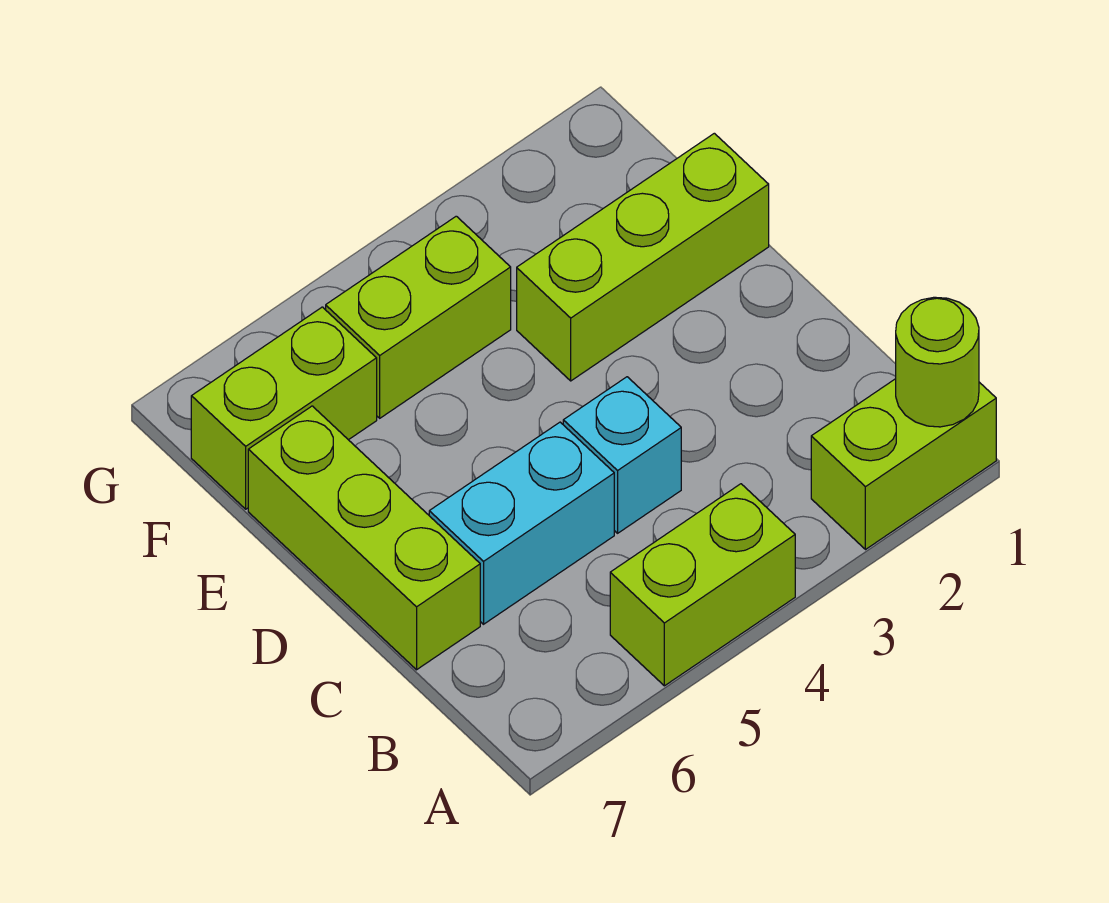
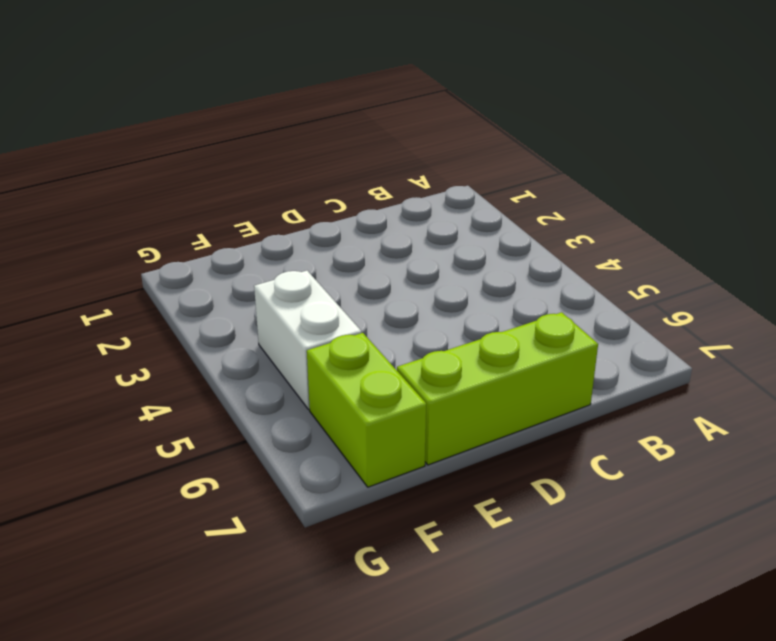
white 1x2 brick [254,271,362,410] -> lime 1x2 brick [326,216,511,418]
none -> lime 1x2 brick [811,379,996,550]
none -> lime 1x2 brick [610,484,795,686]

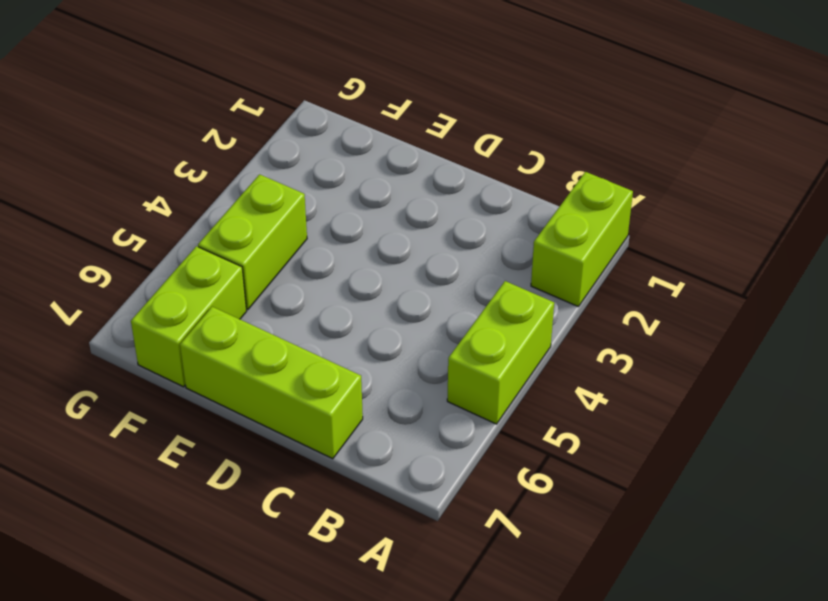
none -> cyan 1x1 brick [563,377,681,533]
none -> cyan 1x2 brick [429,422,614,624]

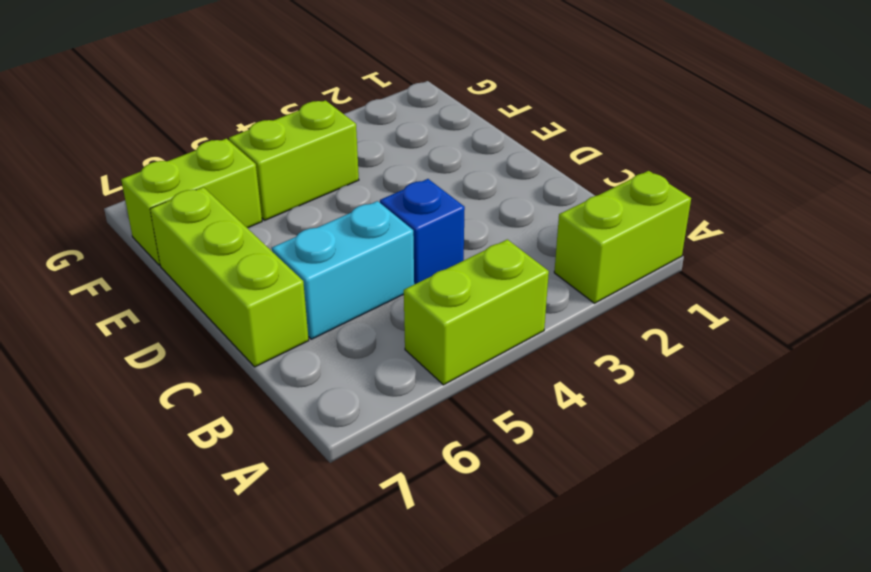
blue 1x1 brick [380,179,465,284] -> cyan 1x1 brick [563,377,681,533]
none -> lime 1x3 brick [517,133,769,381]
none -> lime 1x1 round brick [896,297,979,427]

